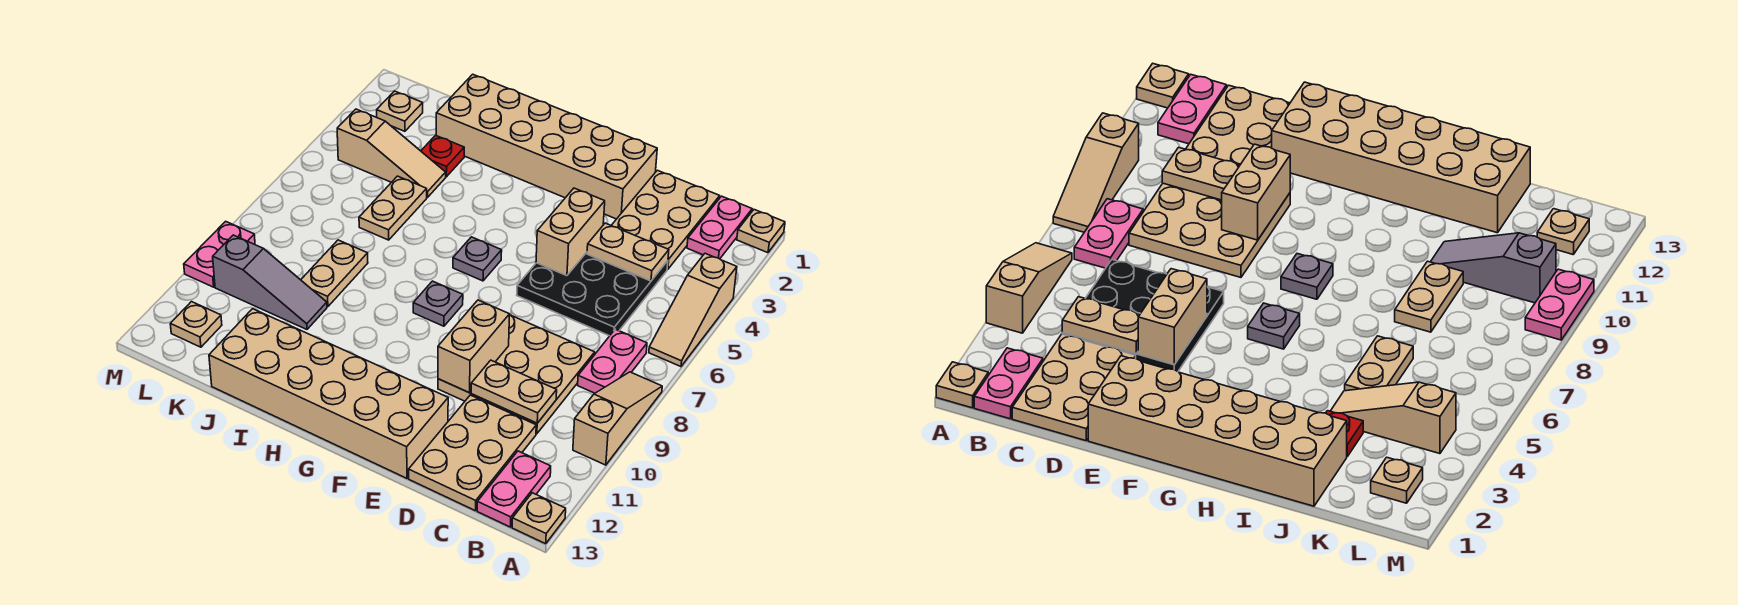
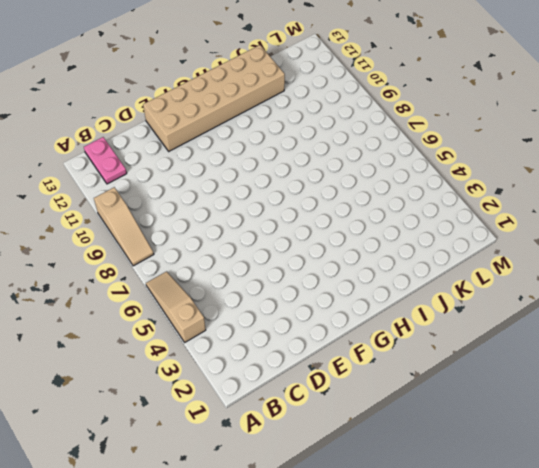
none -> tan 1x1 plate [737,210,785,253]
none -> tan 1x1 plate [512,493,566,544]
none -> pink 1x2 plate [687,196,752,259]

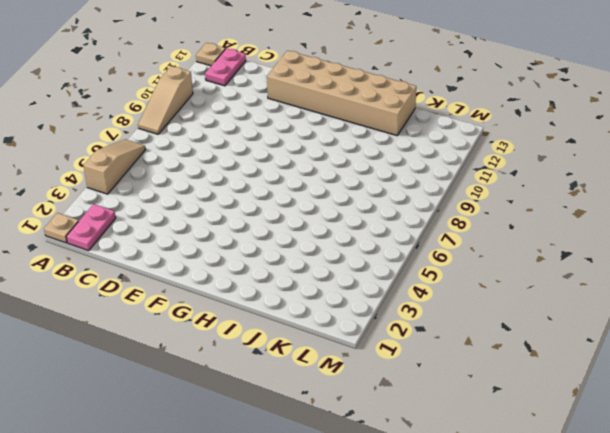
none -> pink 1x2 plate [578,329,647,393]
none -> tan 2x3 plate [611,170,720,269]
none -> black 3x3 plate [517,252,668,336]

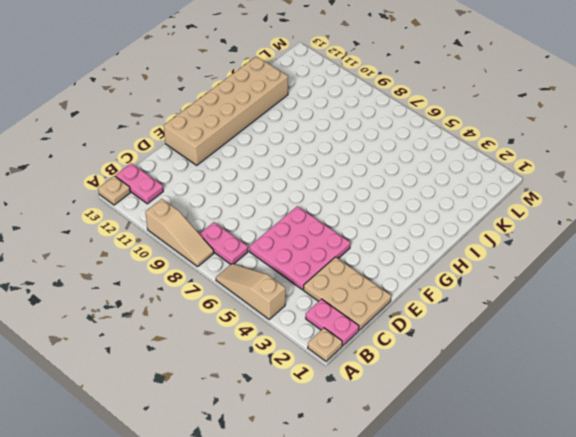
pink 3x3 plate [249,206,350,290] -> black 3x3 plate [517,252,668,336]
none -> tan 3x3 plate [438,315,595,434]
none -> tan 2x3 plate [409,395,536,511]
none -> tan 2x6 brick [436,74,657,219]

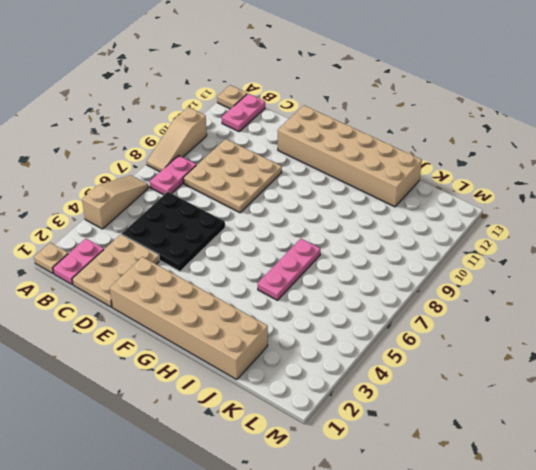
pink 1x3 plate [258,239,321,300] -> none
none -> tan 2x3 plate [409,395,536,511]
none -> grey 1x1 plate [453,237,502,281]
none -> grey 1x1 plate [413,281,463,326]

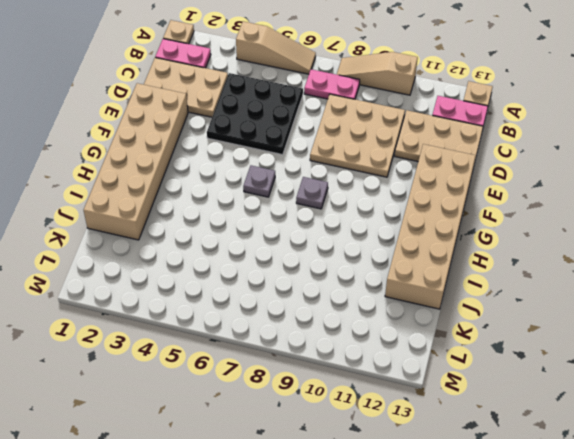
none -> red 1x1 plate [421,135,464,177]
none -> tan 1x3 slope [337,109,446,198]
none -> tan 1x2 plate [359,176,427,240]

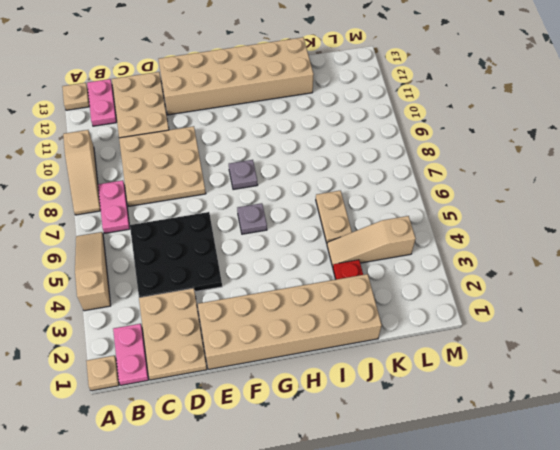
none -> tan 1x2 plate [301,240,368,307]
none -> grey 1x3 slope [213,235,327,329]
none -> tan 1x1 plate [377,91,423,131]

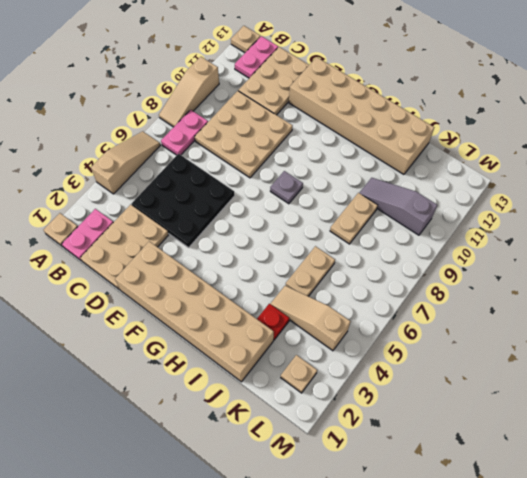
none -> grey 1x1 plate [453,237,502,281]
none -> tan 1x1 plate [170,302,222,347]
none -> pink 1x2 plate [184,221,255,287]

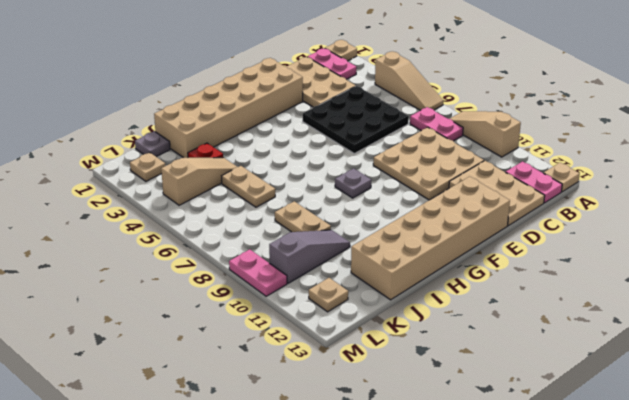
grey 1x1 plate [135,131,170,157] -> grey 1x1 plate moved to [453,237,502,281]
none -> tan 1x2 plate [587,223,669,281]
none -> tan 1x2 plate [471,360,557,423]
none -> tan 1x2 brick [536,188,605,276]

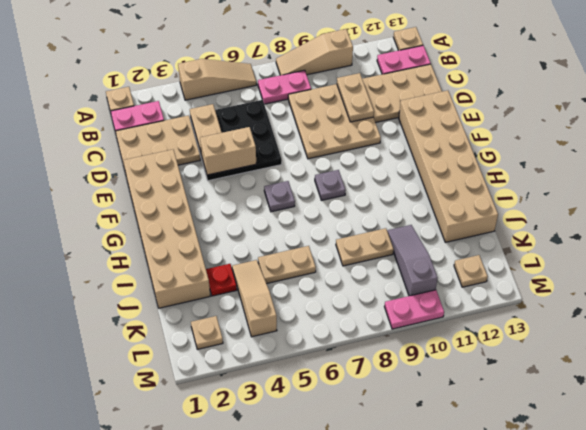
none -> tan 1x2 brick [438,300,510,393]

